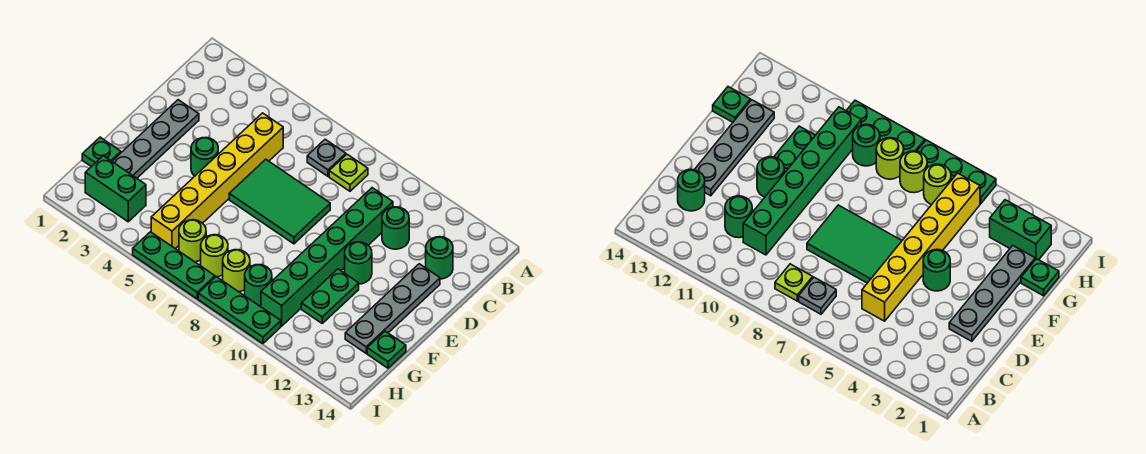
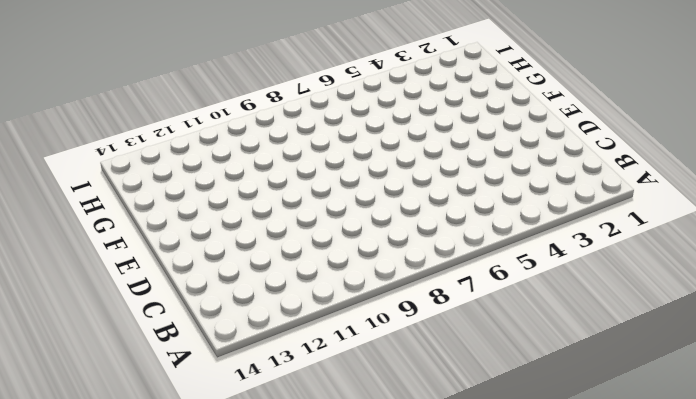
none -> grey 1x1 plate [307,139,346,176]
none -> lime 1x1 plate [329,154,368,191]
none -> yellow 1x6 brick [151,113,283,249]

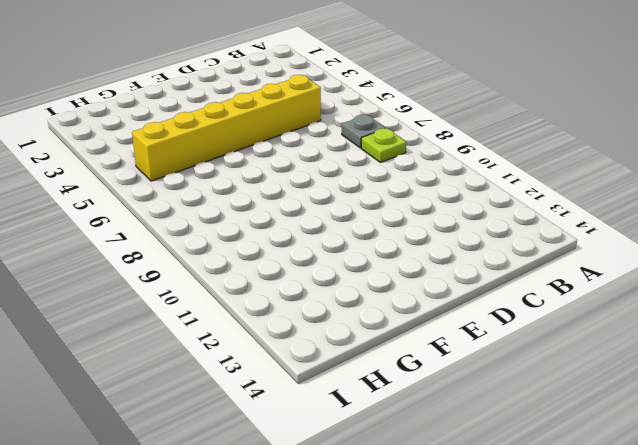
none -> green 1x6 brick [261,188,393,326]
none -> green 1x1 round brick [382,207,409,249]
none -> green 1x1 round brick [426,237,453,279]

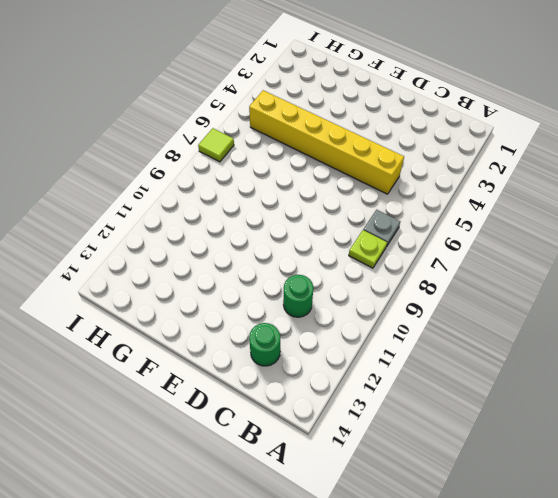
lime 1x1 tile [198,128,234,162] -> green 1x3 plate [133,232,215,299]
none -> green 1x6 brick [261,188,393,326]
none -> grey 1x4 plate [112,100,199,178]
none -> green 2x3 tile [229,159,330,244]

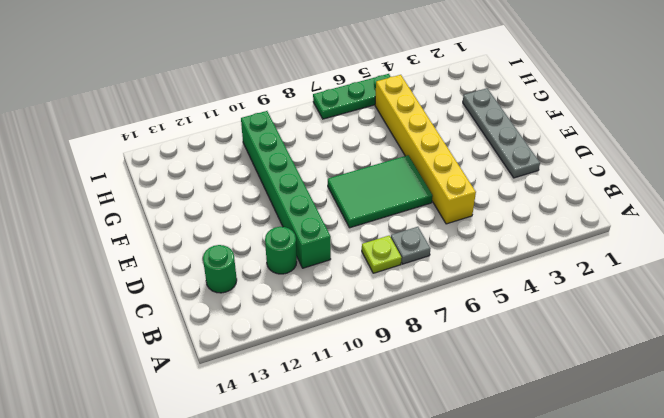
none -> grey 1x4 plate [345,264,440,353]
none -> green 1x1 round brick [191,137,218,176]
none -> green 1x1 round brick [345,242,372,284]

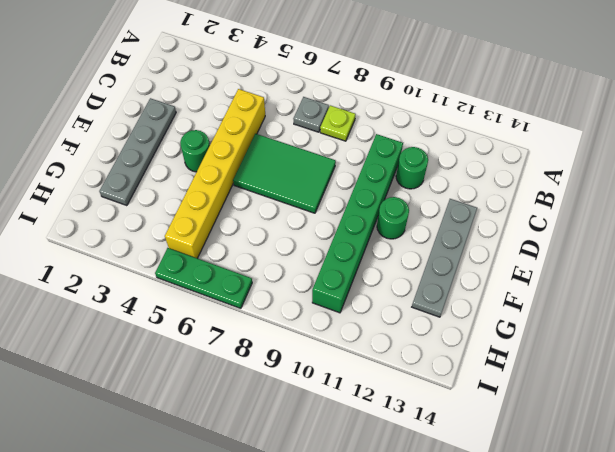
none -> green 1x1 round brick [426,237,453,279]
none -> green 1x2 plate [301,269,359,323]
none -> green 1x1 plate [82,137,121,167]

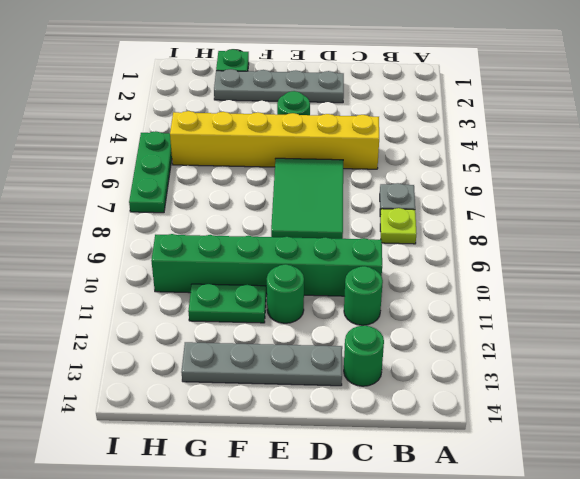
none -> green 1x1 plate [367,331,406,368]
none -> green 1x2 brick [85,156,146,222]
none -> lime 1x1 round brick [179,220,206,262]

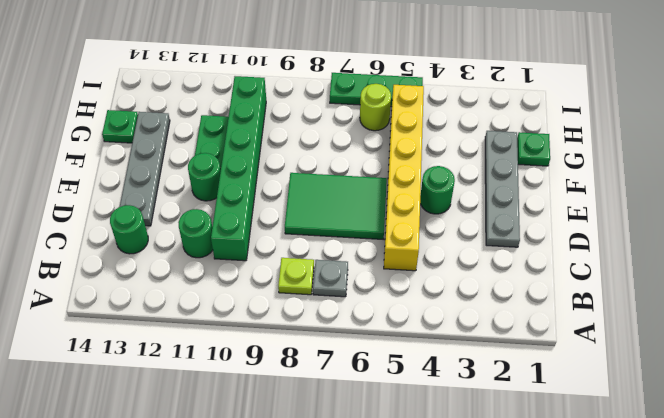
none -> green 1x2 brick [85,156,146,222]
none -> lime 1x1 round brick [201,235,228,277]
none -> lime 1x1 round brick [223,250,250,292]

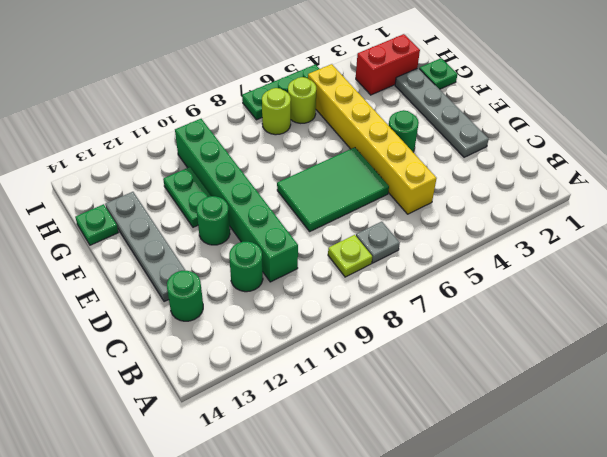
red 1x2 brick [356,34,420,95] -> green 1x2 brick [85,156,146,222]
none -> lime 1x1 round brick [223,250,250,292]
none -> green 1x1 round brick [245,265,272,307]
none -> green 1x3 plate [198,277,281,343]

